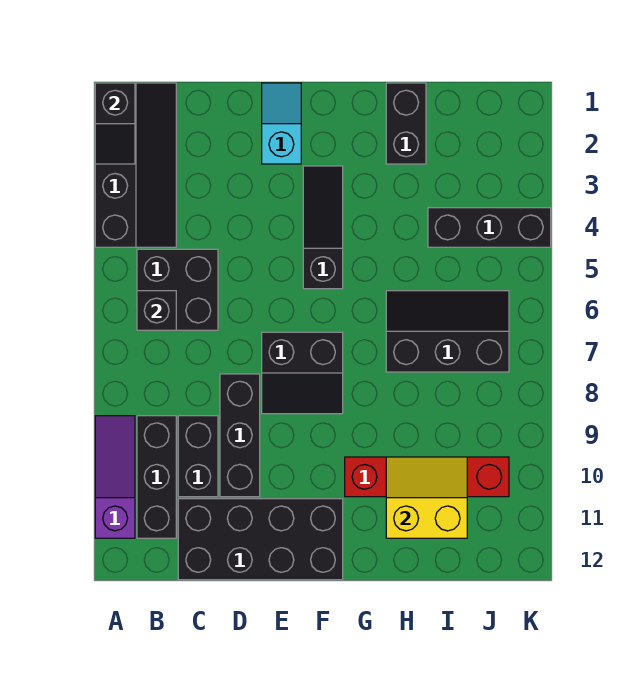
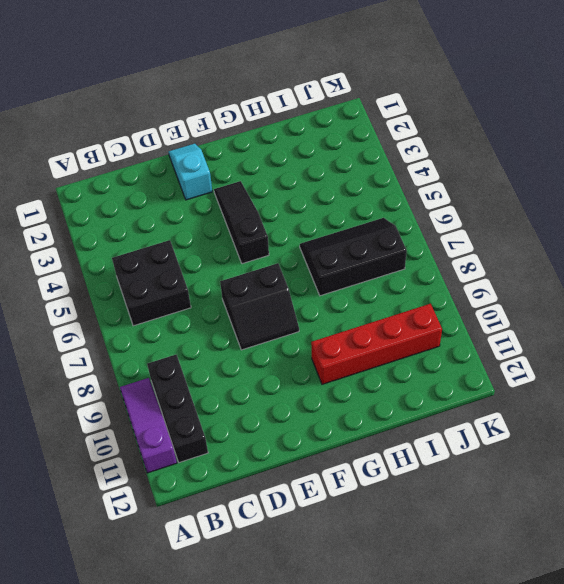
none -> black 2x4 slope [95,83,176,247]
none -> black 1x2 brick [178,416,218,497]
none -> black 2x4 brick [178,499,343,580]

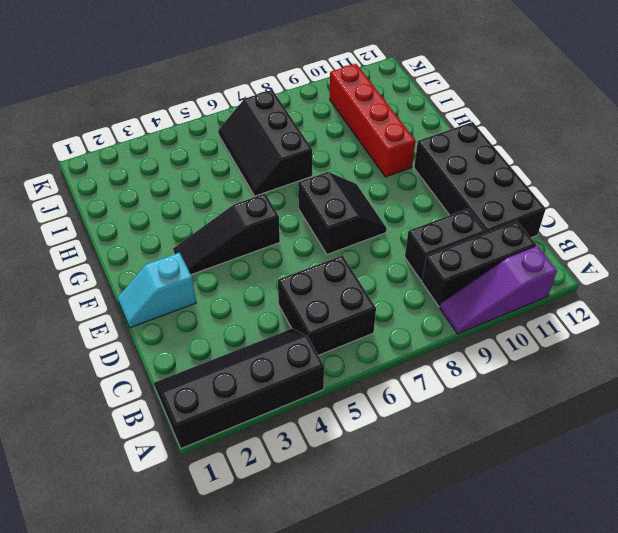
none -> black 1x3 brick [220,374,260,497]
none -> black 1x2 brick [386,83,426,164]
none -> black 1x3 brick [428,208,551,247]

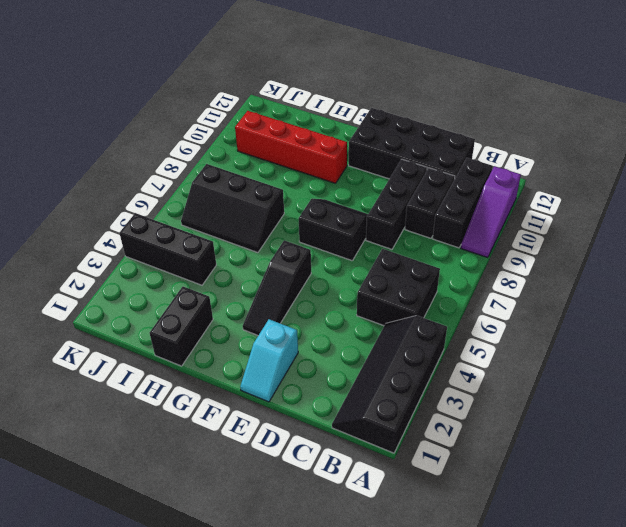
none -> black 1x2 slope [95,83,135,164]
none -> black 1x1 brick [137,291,176,330]
none -> yellow 2x2 slope [386,457,467,538]

